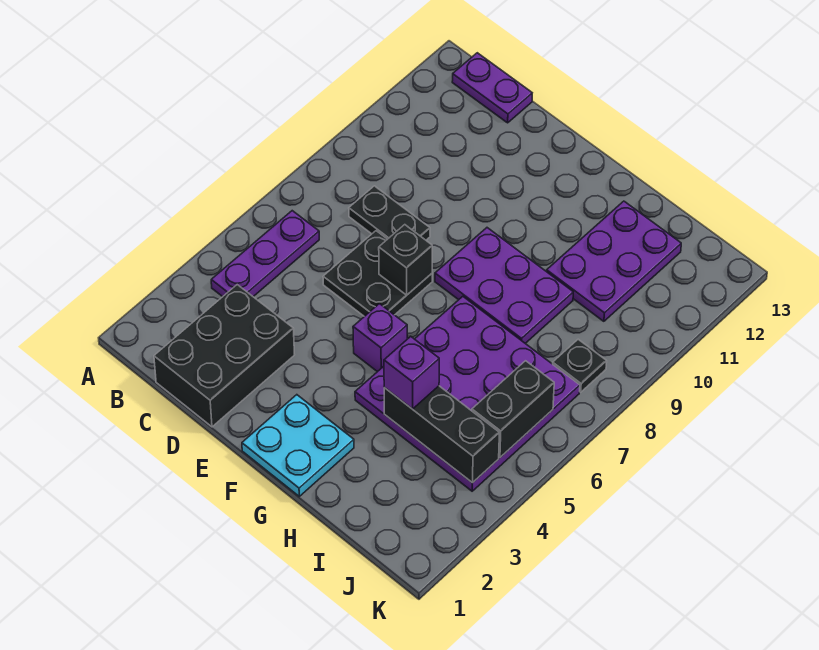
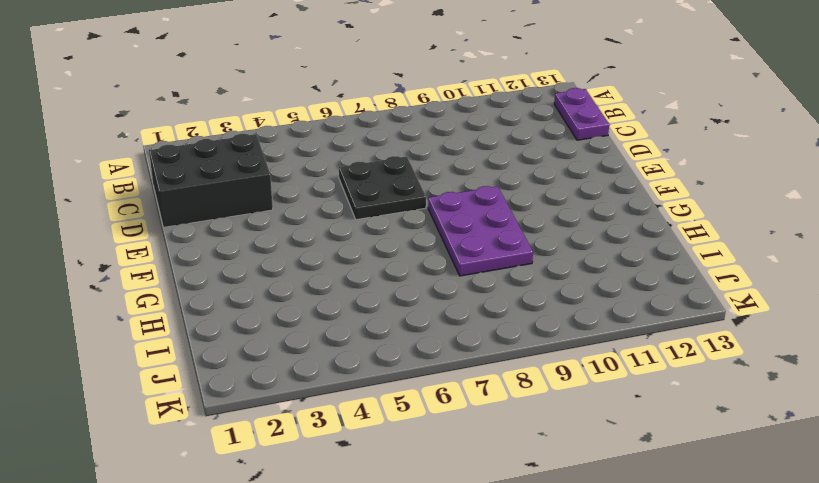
none -> purple 1x3 plate [211,211,319,297]
none -> black 1x2 plate [349,186,430,240]
none -> cyan 2x2 plate [242,395,354,496]

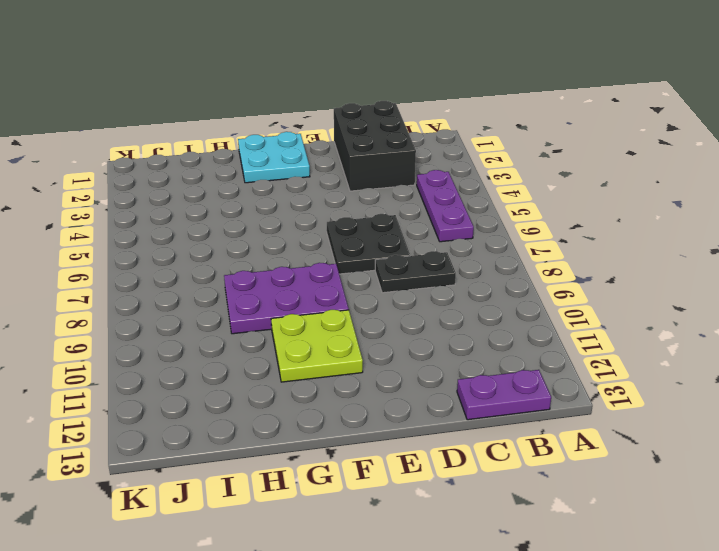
lime 2x2 plate [271,310,363,382] -> none
none -> purple 1x1 brick [353,304,407,372]
none -> purple 4x4 plate [355,296,580,491]
none -> purple 2x3 plate [547,201,681,321]

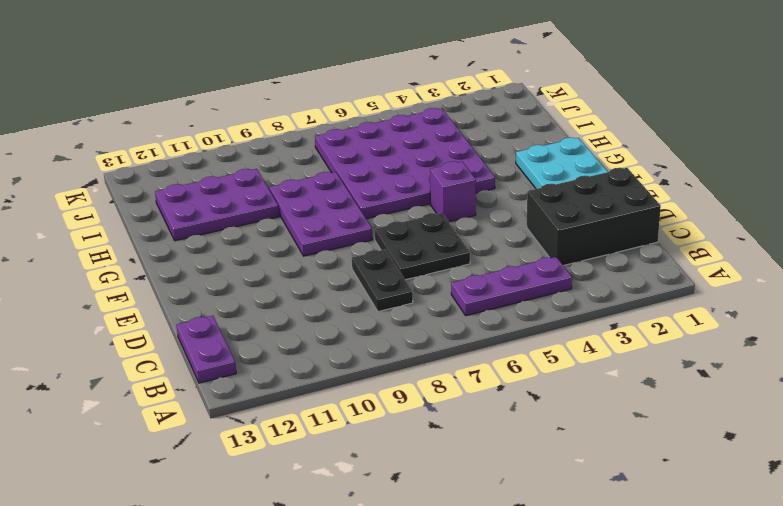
none -> black 1x1 plate [553,339,607,392]
none -> black 1x1 brick [379,225,432,295]
none -> black 1x3 brick [384,386,499,483]

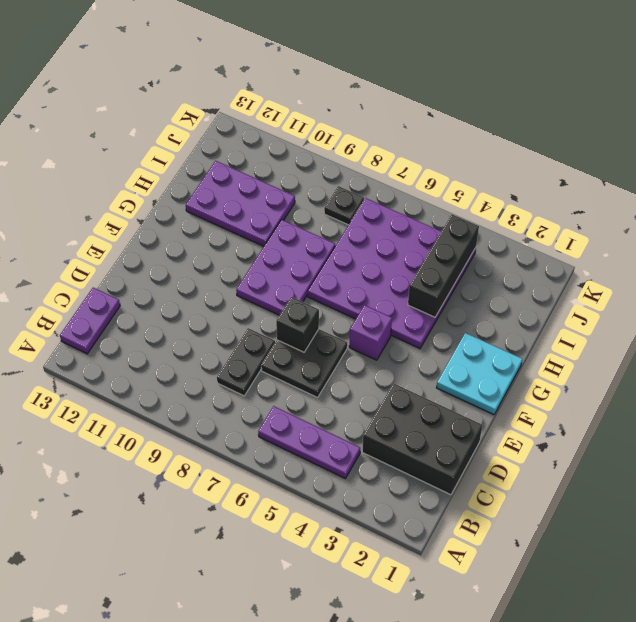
none -> black 1x2 brick [472,361,554,457]
none -> purple 1x1 brick [384,336,439,409]

